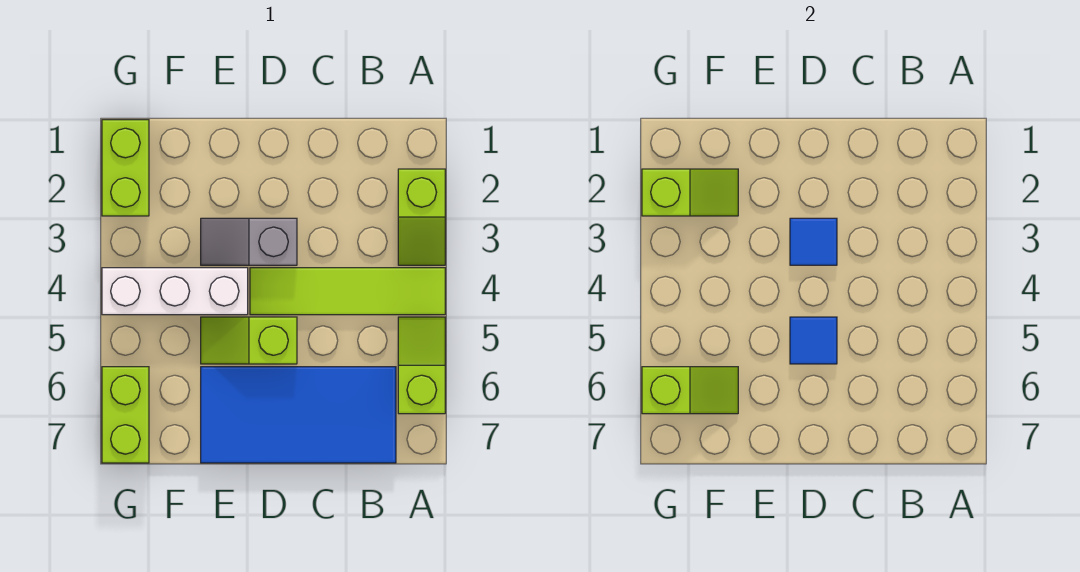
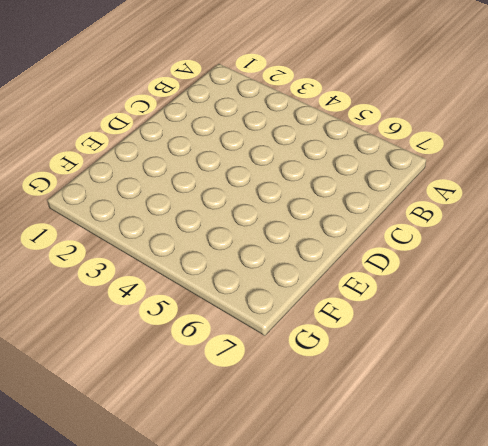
none -> lime 1x2 slope [398,169,445,265]
none -> lime 1x4 tile [250,268,445,315]
none -> lime 1x2 slope [398,317,445,414]

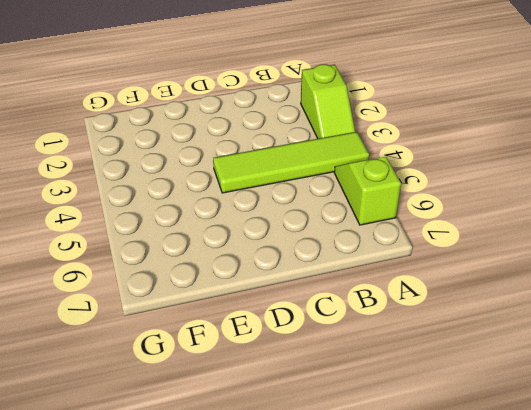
none -> blue 2x4 tile [201,367,396,463]
none -> grey 1x2 slope [201,218,297,265]
none -> lime 1x2 slope [201,317,297,364]

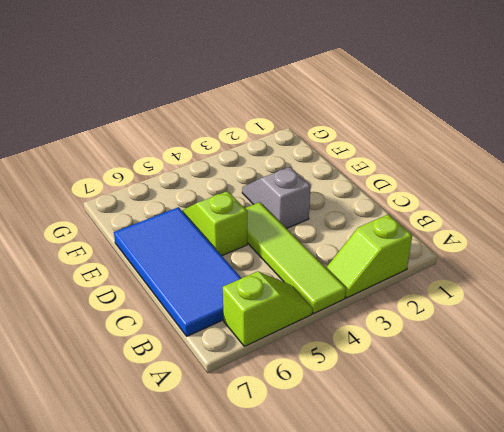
none -> white 1x3 brick [102,268,248,315]
none -> lime 1x2 brick [102,120,149,216]
none -> lime 1x2 brick [102,367,149,463]

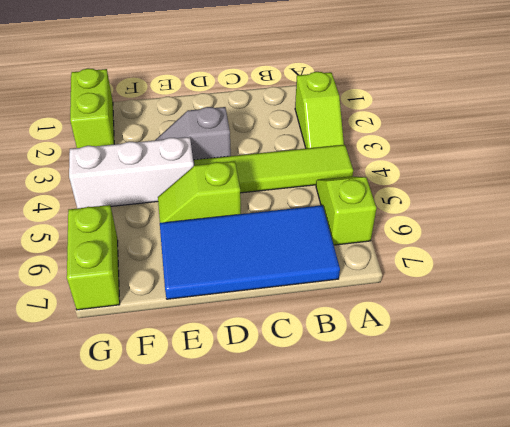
none -> blue 1x1 tile [790,218,837,265]
none -> blue 1x1 tile [790,317,837,364]
none -> lime 1x2 slope [642,169,738,216]

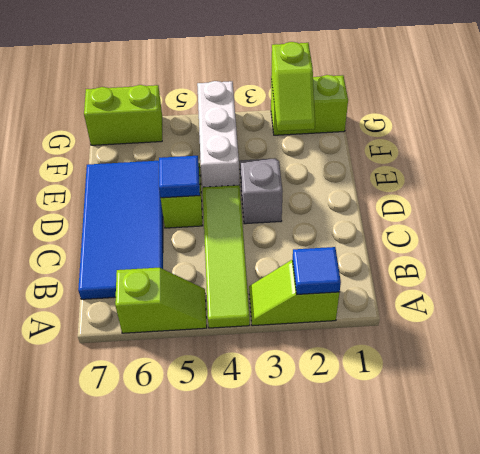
blue 1x1 tile [293,247,341,294] -> blue 1x1 tile moved to [790,218,837,265]
none -> lime 1x2 slope [642,367,738,414]

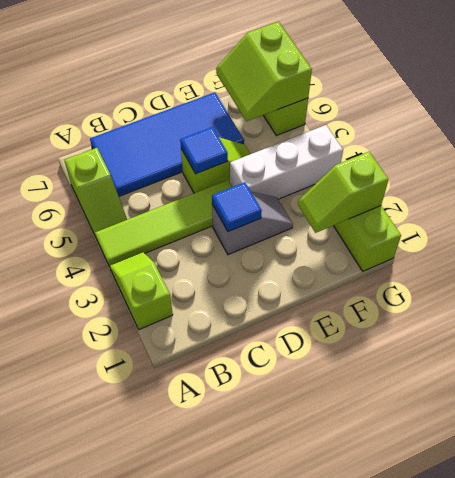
lime 2x2 slope [216,22,312,121] -> lime 1x2 slope [642,367,738,414]

